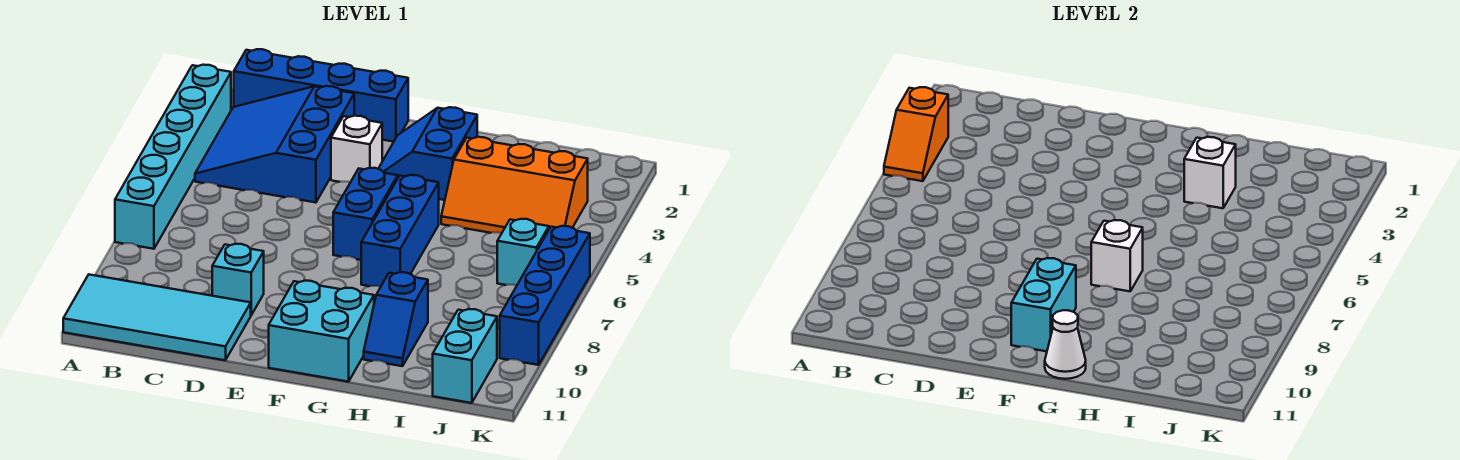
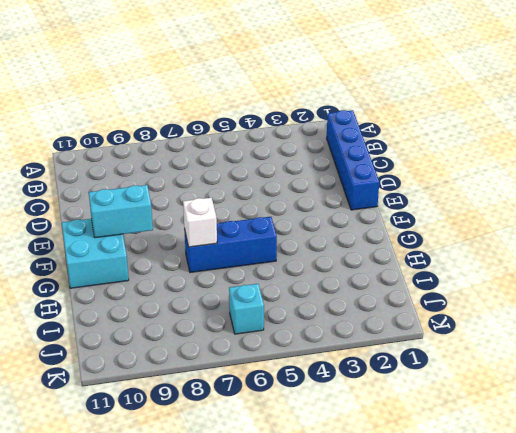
none -> cyan 1x6 brick [115,65,231,249]
none -> cyan 2x4 tile [63,275,251,360]
none -> blue 3x3 slope [195,86,354,203]

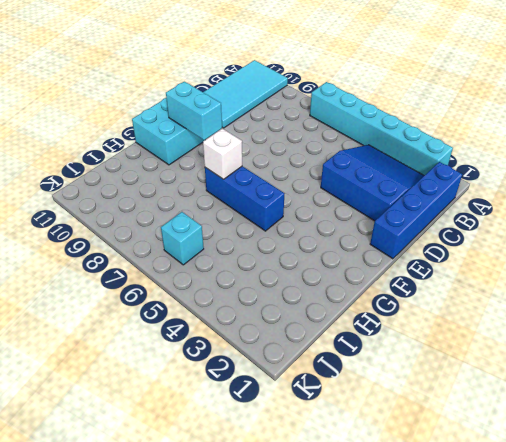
none -> cyan 1x1 brick [212,244,264,315]
none -> white 1x1 brick [331,116,382,182]
none -> blue 2x2 slope [378,107,477,200]

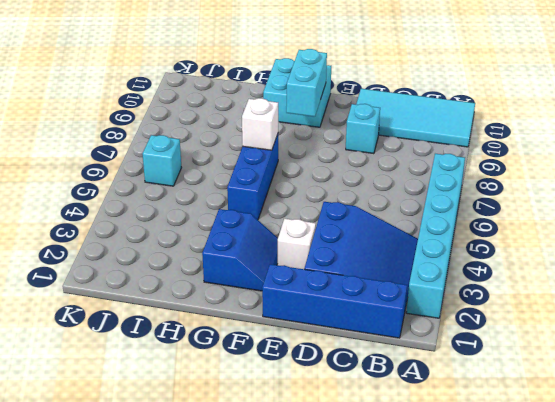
none -> blue 1x2 brick [333,168,398,260]
none -> orange 2x3 slope [441,137,588,234]
none -> blue 1x2 slope [364,272,428,366]

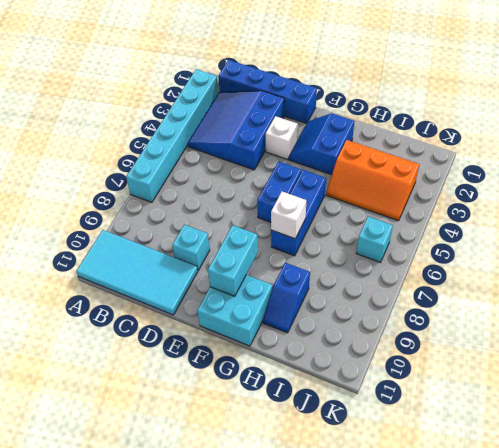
none -> cyan 1x2 brick [433,309,497,403]
none -> blue 1x4 brick [500,226,590,365]
none -> orange 1x2 slope [884,87,948,181]

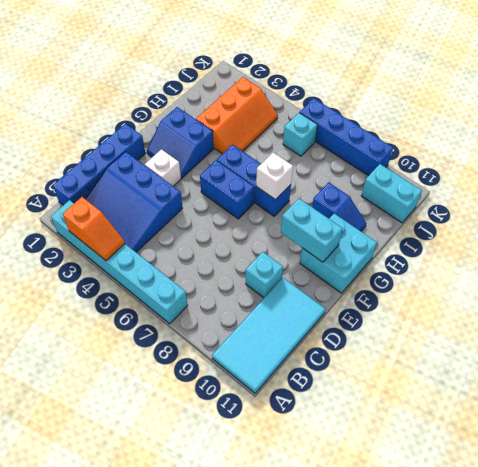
none -> white 1x1 cone [1045,310,1086,379]
none -> white 1x1 brick [1184,137,1236,208]

